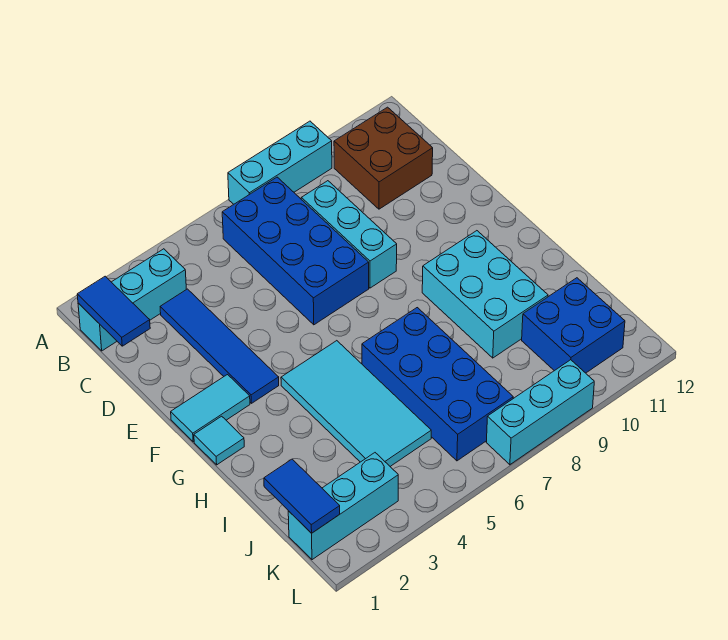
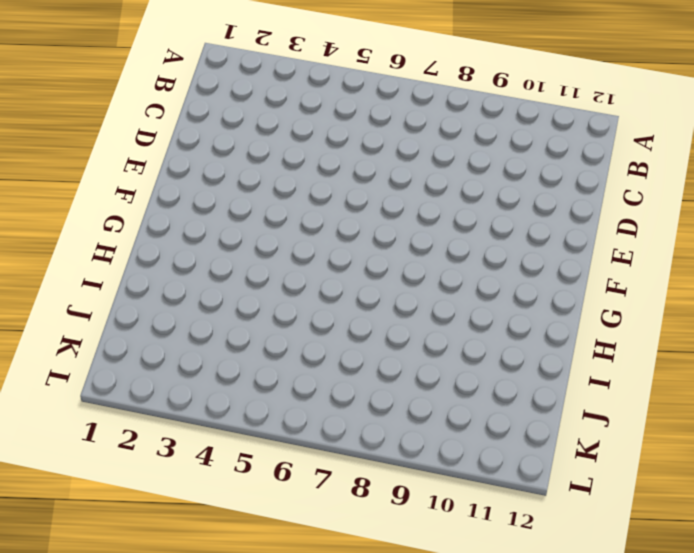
none -> cyan 1x3 brick [228,121,332,204]
none -> cyan 1x3 brick [78,249,186,351]
none -> blue 2x4 brick [222,177,369,325]

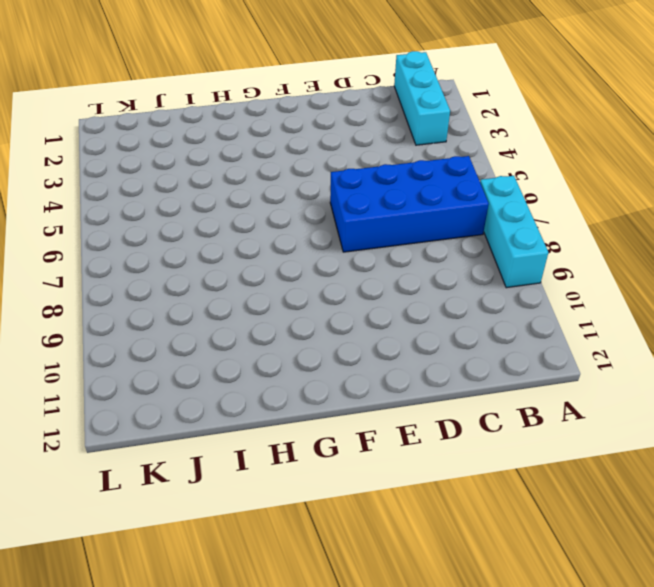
none -> brown 2x2 brick [334,107,433,209]
none -> blue 1x4 tile [160,289,279,403]
none -> cyan 1x3 brick [301,181,397,288]

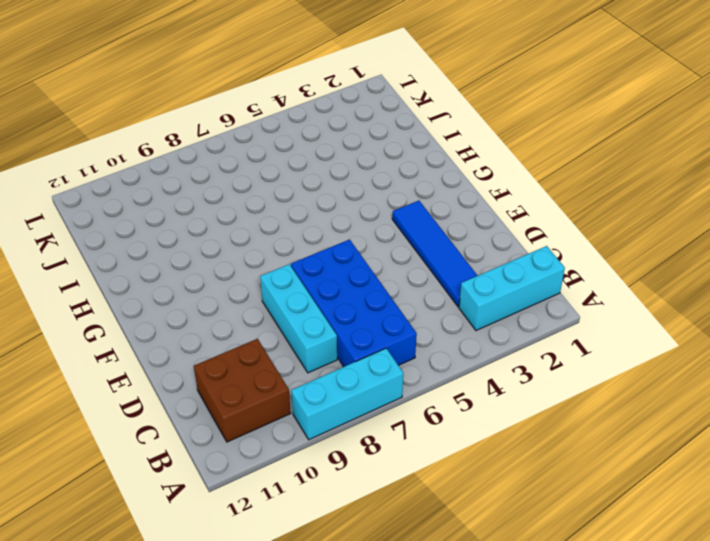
none -> cyan 1x2 tile [171,375,250,442]
none -> cyan 1x1 tile [194,416,244,465]
none -> cyan 2x4 tile [281,341,431,466]

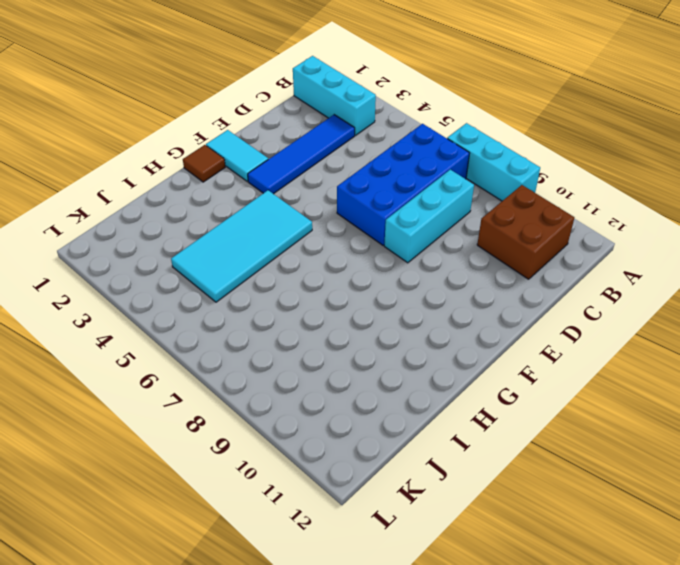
brown 1x1 tile [183,145,225,182] -> cyan 1x1 tile [194,416,244,465]
none -> cyan 2x3 brick [422,231,548,358]
none -> blue 2x4 brick [362,308,513,461]
none -> blue 2x2 brick [522,278,625,373]

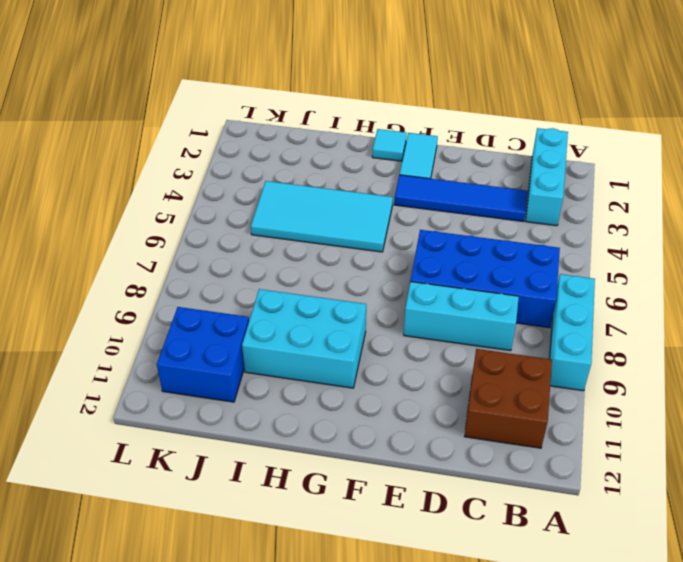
none -> blue 2x4 brick [362,308,513,461]
none -> cyan 1x3 brick [288,453,398,560]
none -> cyan 1x3 brick [486,360,594,465]

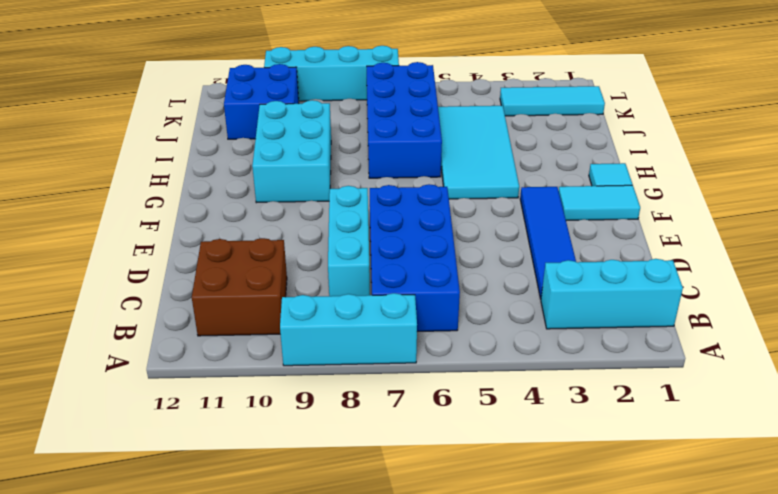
cyan 1x3 tile [500,86,605,116] -> cyan 1x3 brick [288,453,398,560]
cyan 1x4 brick [264,46,399,101] -> cyan 1x3 brick [486,360,594,465]
none -> blue 1x2 tile [77,276,150,346]
none -> blue 1x2 tile [264,459,340,533]

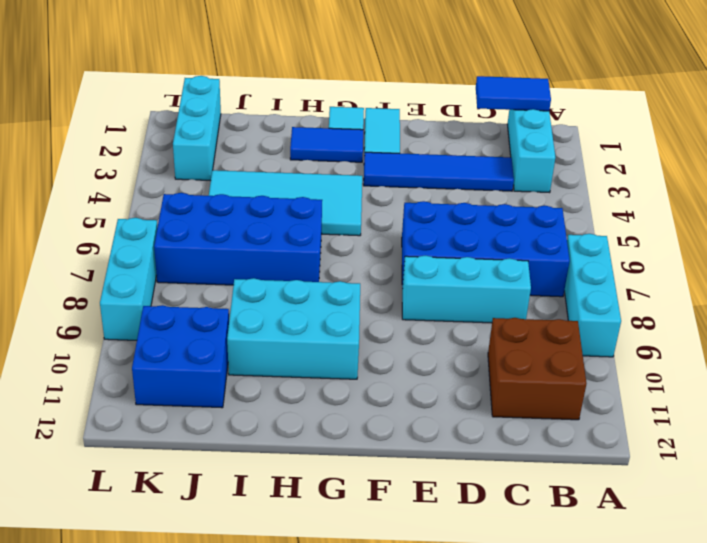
blue 1x2 tile [290,127,363,162] -> blue 1x2 tile moved to [264,459,340,533]

